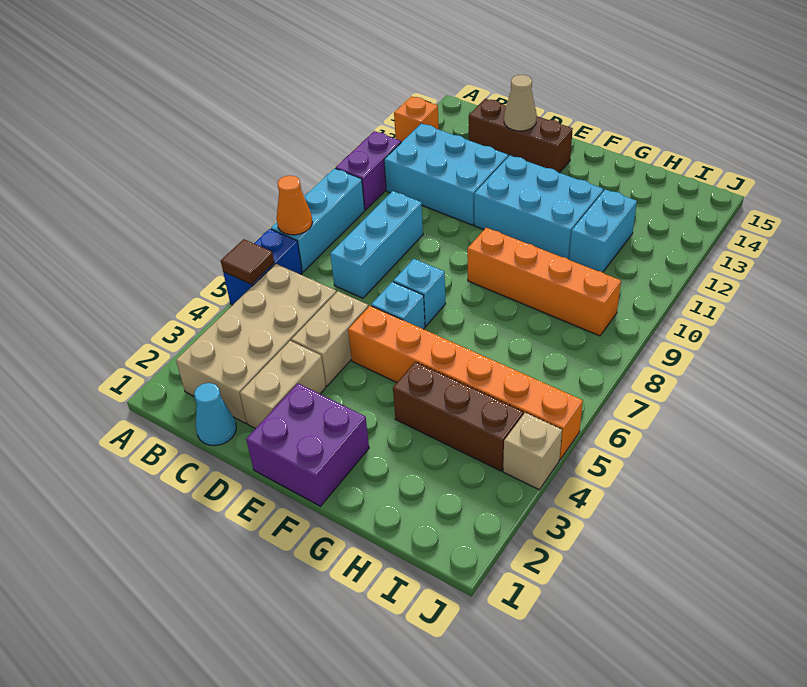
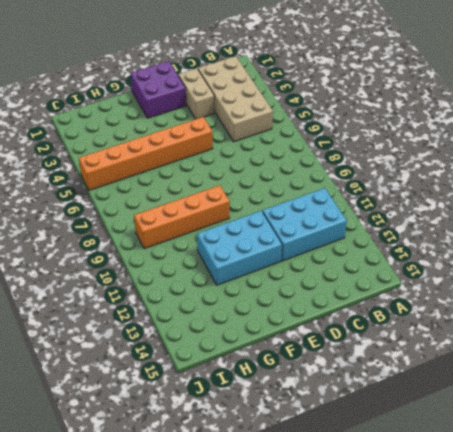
none -> blue 1x2 brick [223,229,302,305]
none -> cyan 1x3 brick [271,168,365,272]
none -> purple 1x2 brick [335,131,401,210]

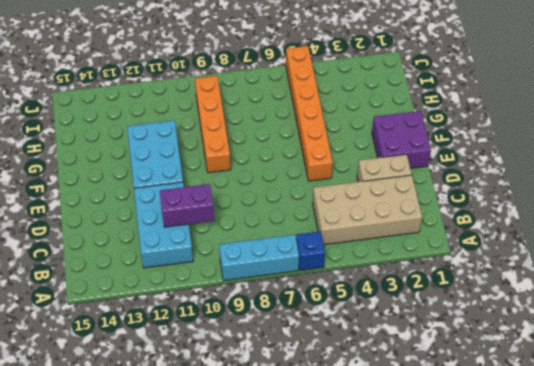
blue 1x1 brick [296,231,325,271] -> blue 1x2 brick [223,229,302,305]
purple 1x2 brick [160,184,214,227] -> purple 1x2 brick moved to [335,131,401,210]
none -> orange 1x1 brick [394,96,439,142]
none -> cyan 1x1 cone [194,383,236,446]
none -> cyan 1x3 brick [330,191,423,298]

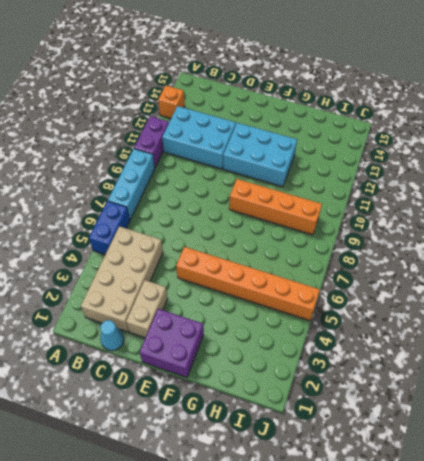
none -> cyan 1x3 brick [330,191,423,298]
none -> brown 1x3 brick [469,99,573,173]
none -> tan 1x2 brick [291,291,369,386]

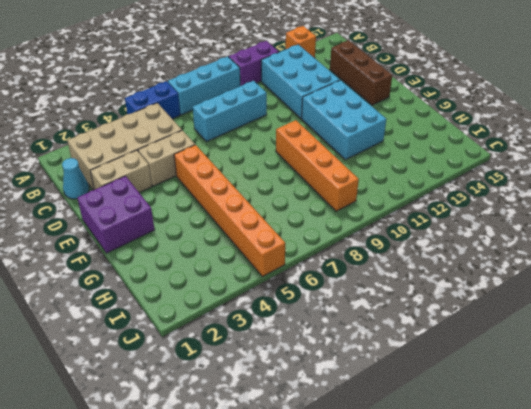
none -> cyan 1x1 brick [371,282,425,329]
none -> cyan 1x1 brick [393,259,446,326]
none -> brown 1x3 brick [393,362,523,471]

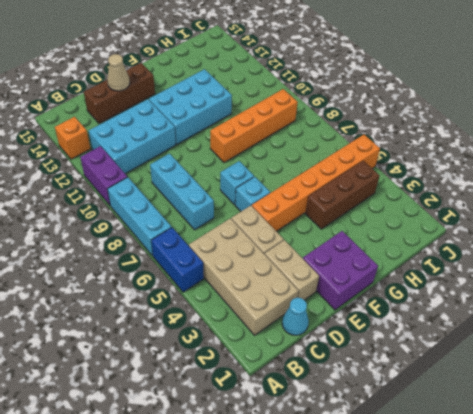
none -> cyan 1x2 brick [569,189,637,272]
none -> tan 1x1 brick [503,413,562,490]
none -> brown 1x1 tile [221,239,274,284]

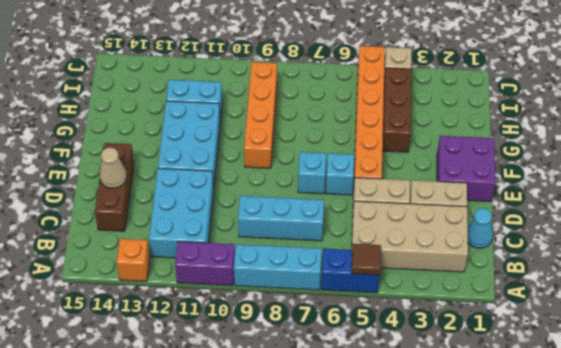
none -> orange 1x1 cone [276,175,312,235]

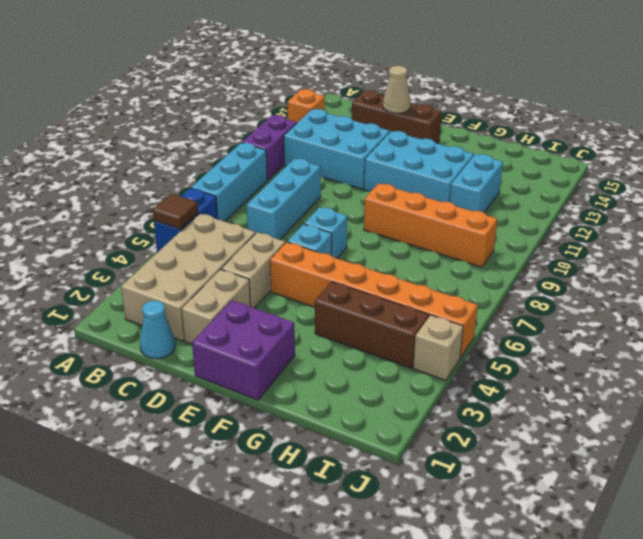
none -> orange 1x1 cone [276,175,312,235]

